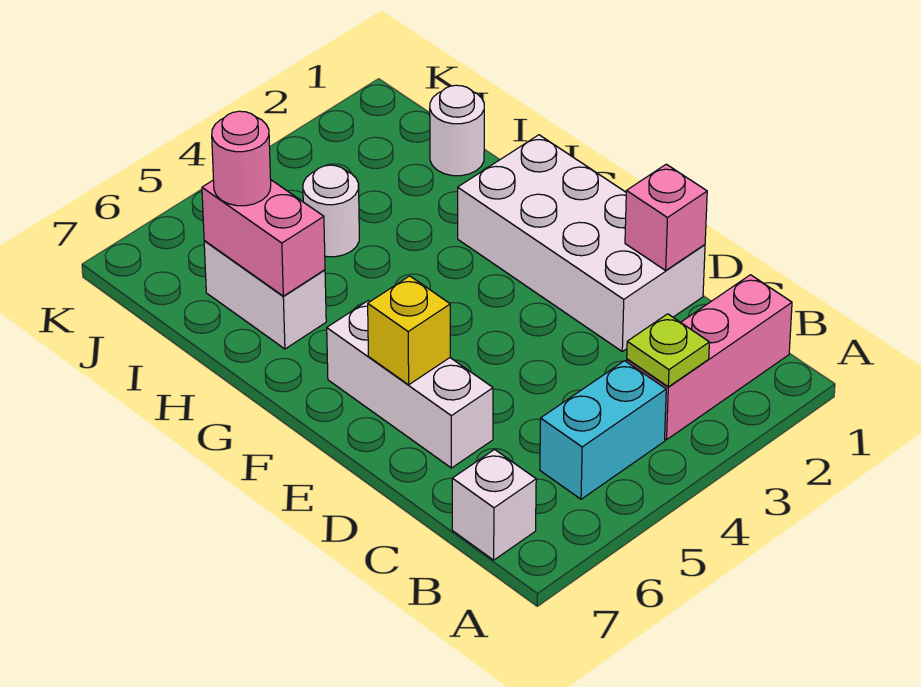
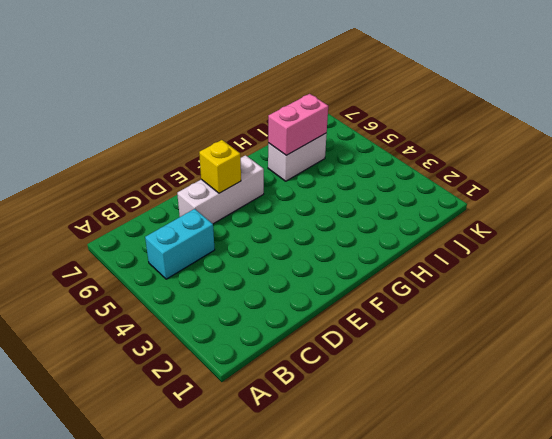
cyan 1x2 brick [145,209,215,279] -> cyan 1x2 brick turned to [540,361,666,499]
none -> pink 1x3 brick [626,275,792,440]
none -> white 1x1 brick [452,449,536,560]
none -> white 2x4 brick [458,135,705,352]

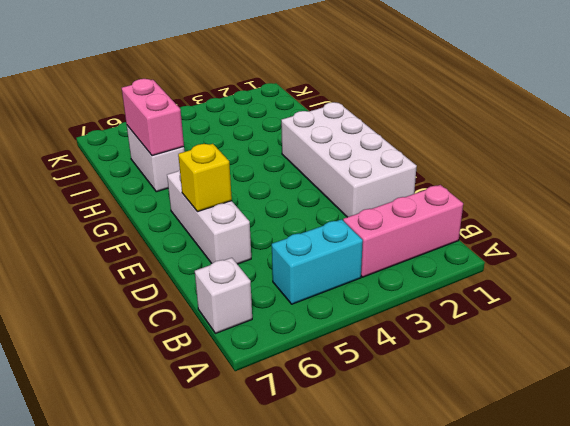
none -> white 1x1 round brick [430,85,484,176]
none -> white 1x1 round brick [303,165,359,257]
none -> lime 1x1 plate [627,314,709,387]

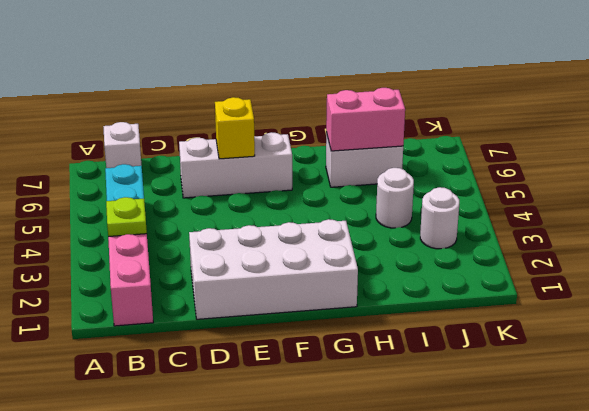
white 1x1 round brick [420,187,459,249] -> white 1x1 round brick moved to [430,85,484,176]
none -> pink 1x1 brick [625,164,707,270]
none -> pink 1x1 round brick [212,111,271,206]

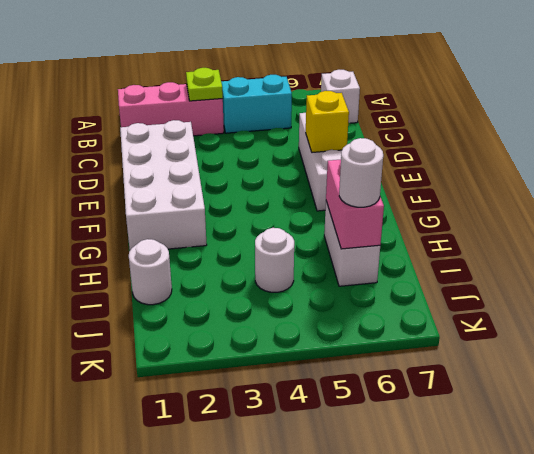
white 1x1 round brick [339,138,383,207] -> pink 1x1 round brick [212,111,271,206]
none -> pink 1x1 brick [625,164,707,270]

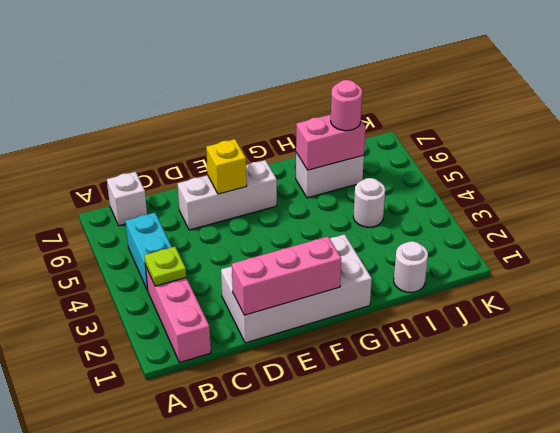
pink 1x3 brick [232,236,341,315] -> pink 1x1 brick [625,164,707,270]

